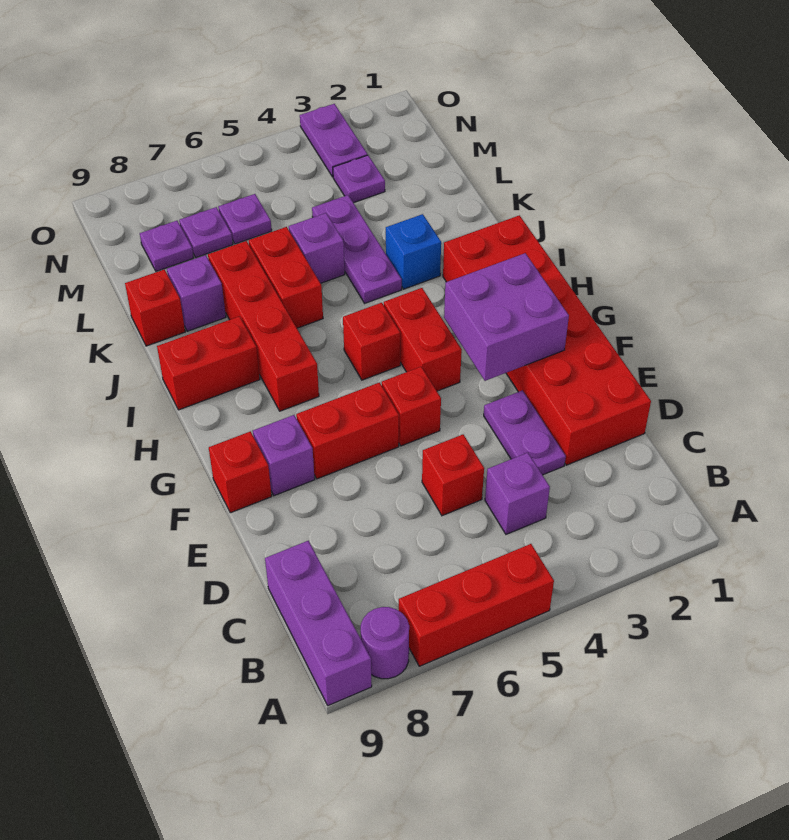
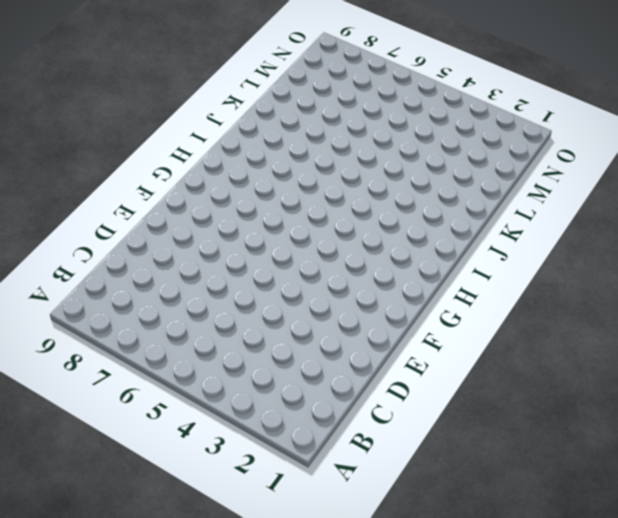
none -> red 1x3 brick [399,544,554,666]
none -> purple 1x1 round brick [361,607,409,679]
none -> purple 1x3 brick [265,541,372,706]

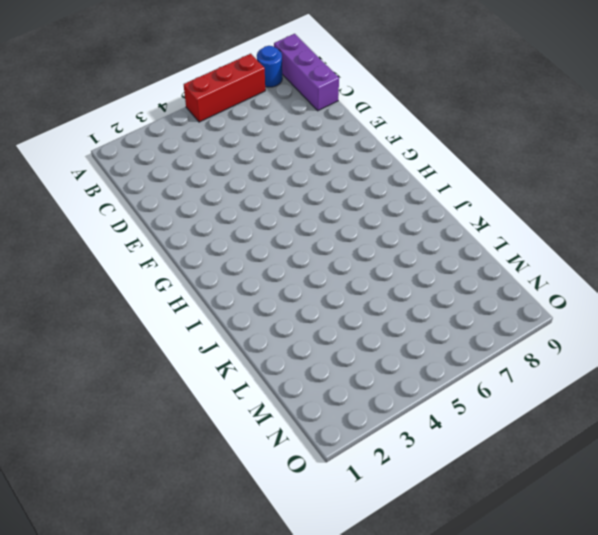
blue 1x1 round brick [257,46,282,87] -> purple 1x1 round brick [361,607,409,679]
none -> purple 1x1 brick [485,453,550,534]
none -> red 2x6 brick [443,215,651,465]
none -> purple 1x2 plate [484,390,566,475]

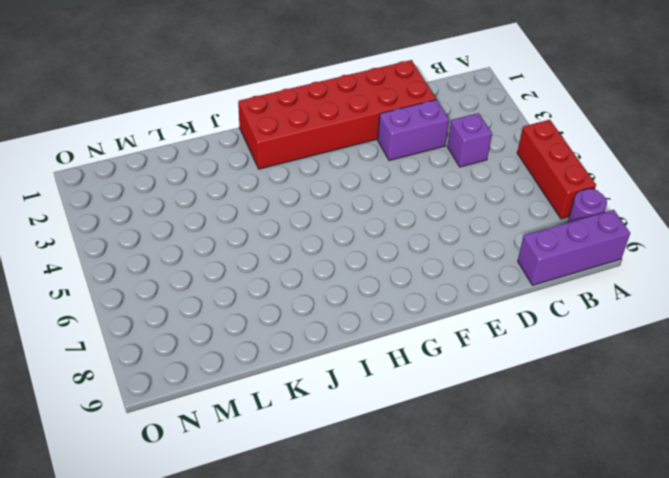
purple 1x2 brick [378,100,449,161] -> purple 1x2 plate [484,390,566,475]
none -> red 1x1 brick [422,435,484,516]
none -> red 1x1 brick [382,367,441,446]
none -> red 1x2 brick [296,383,399,479]

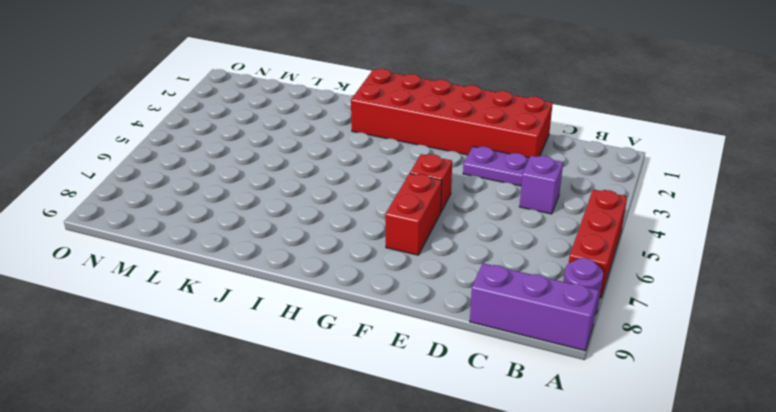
none -> red 1x1 brick [422,435,484,516]
none -> purple 1x1 brick [253,415,315,496]
none -> red 1x1 brick [209,431,272,513]

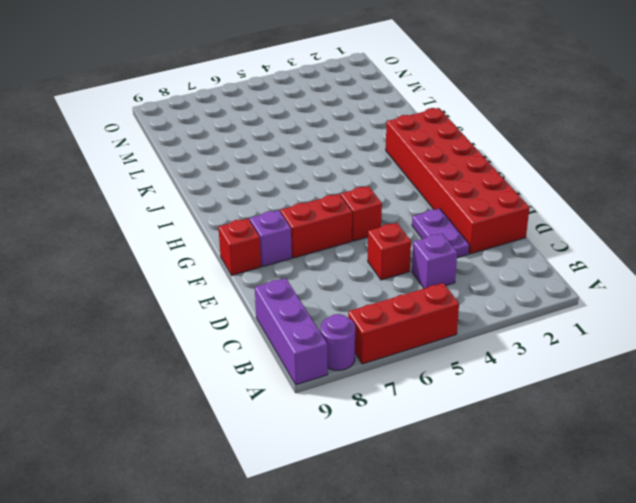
none -> red 1x2 brick [384,288,462,391]
none -> red 1x1 brick [343,303,400,380]
none -> red 1x4 brick [208,241,319,411]

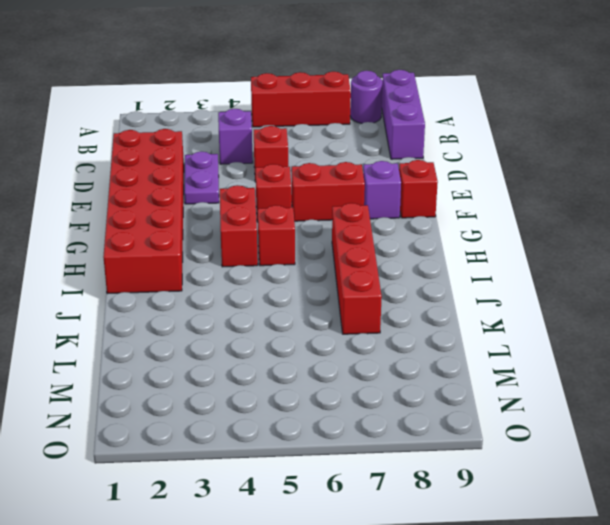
none -> red 1x2 brick [157,316,260,410]
none -> blue 1x1 brick [386,214,441,289]
none -> purple 1x3 plate [312,195,402,303]

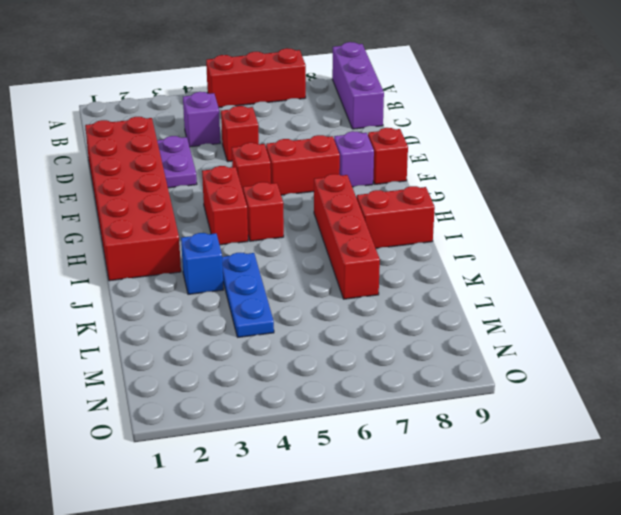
blue 1x3 plate [222,253,274,337] -> purple 1x3 plate [312,195,402,303]
none -> purple 1x1 round brick [361,607,409,679]
none -> red 1x2 brick [249,227,323,328]
none -> purple 1x1 brick [289,213,345,283]

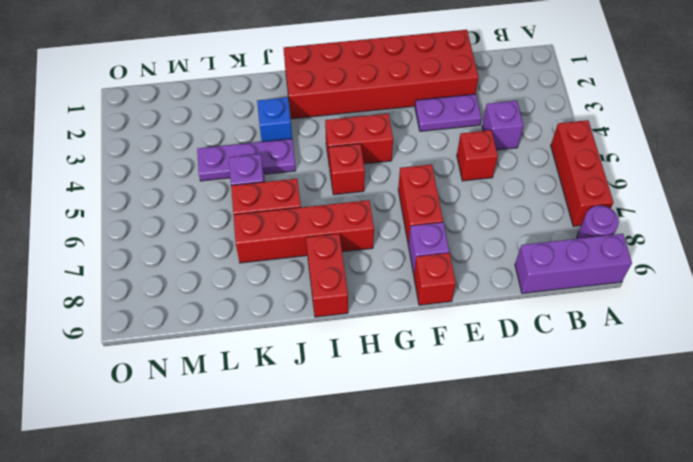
none -> red 1x1 brick [382,367,441,446]
none -> purple 1x1 brick [167,255,226,331]
none -> red 1x1 brick [125,269,185,346]

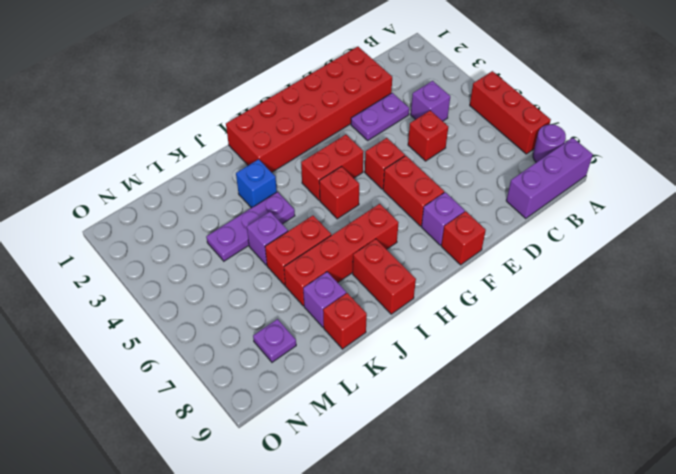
none -> purple 1x1 plate [333,155,385,203]
none -> purple 1x1 plate [218,194,272,244]
none -> purple 1x1 plate [179,207,233,258]

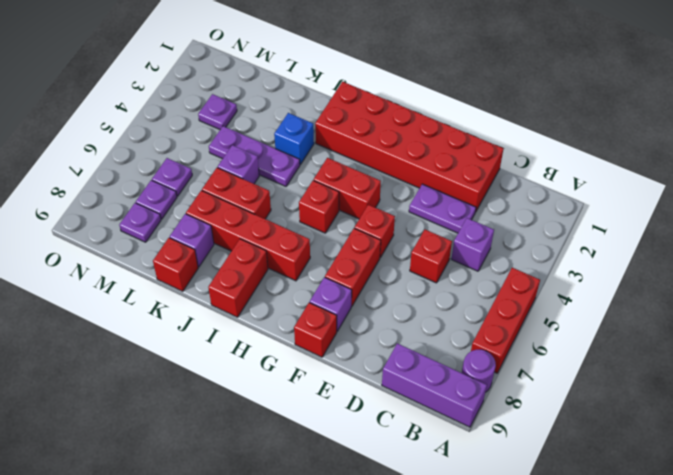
none -> purple 1x2 plate [300,104,368,177]
none -> purple 2x2 brick [444,253,569,381]

